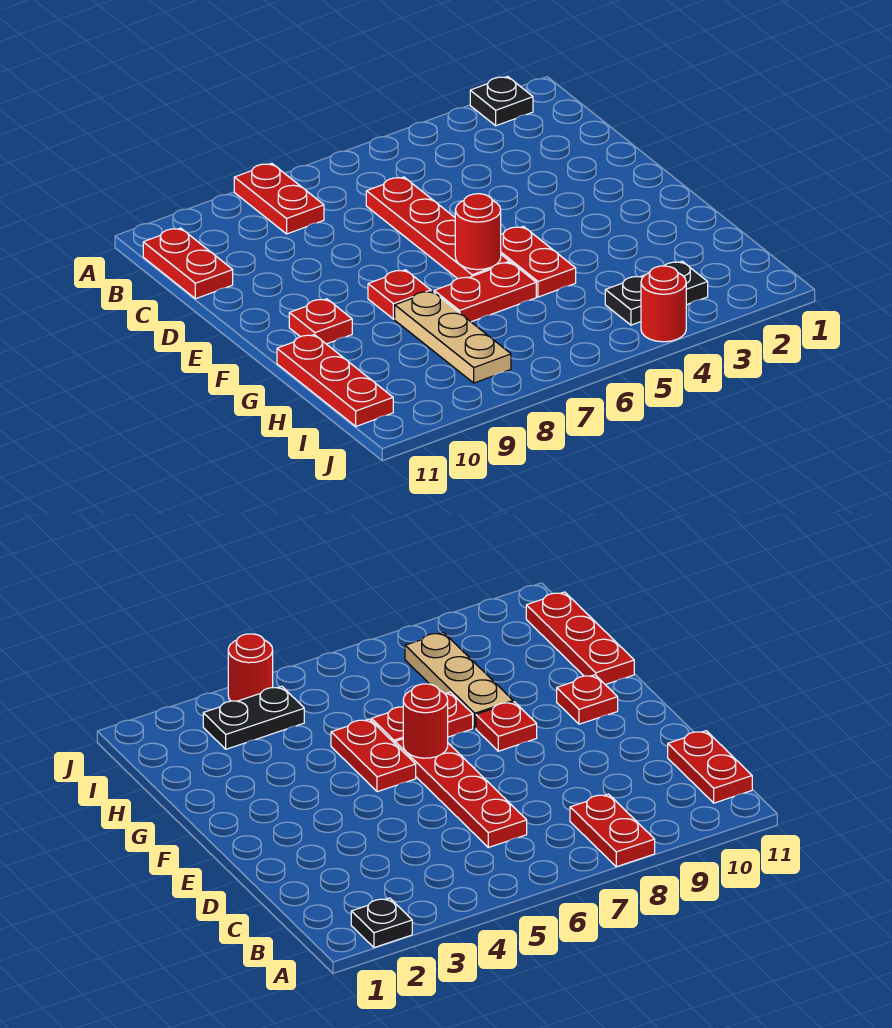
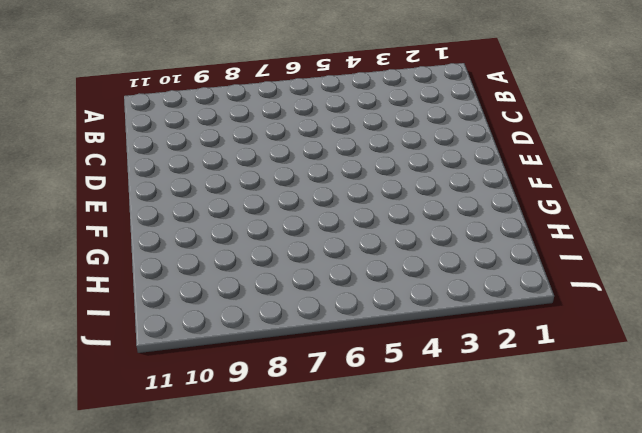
none -> black 1x1 plate [470,77,533,126]
none -> red 1x2 plate [234,163,324,234]
none -> red 1x2 plate [143,228,233,299]

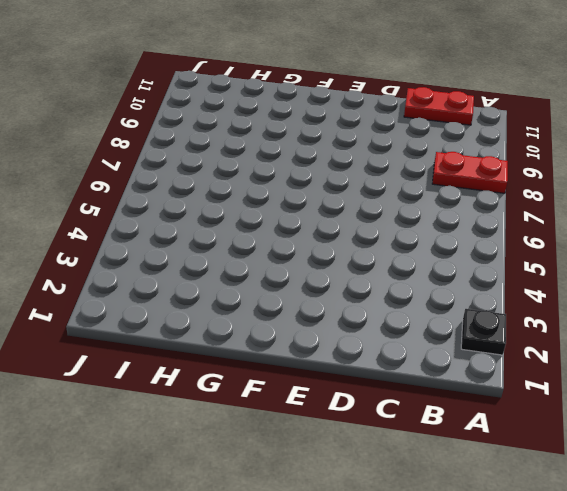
none -> red 1x4 plate [366,177,510,279]
none -> red 1x2 plate [501,226,576,297]
none -> red 1x1 plate [368,270,431,319]

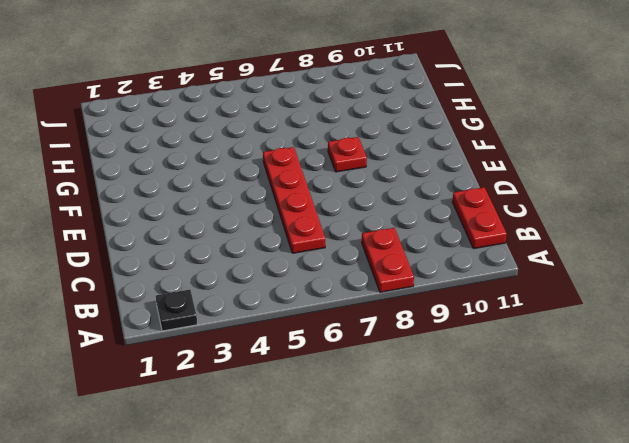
none -> red 1x2 plate [501,226,576,297]
none -> red 1x1 plate [289,299,352,344]
none -> red 1x2 plate [434,262,536,322]

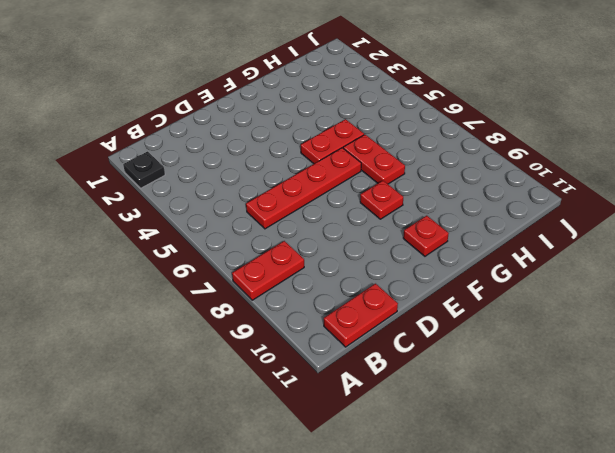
none -> tan 1x3 plate [395,291,511,383]
none -> red 1x3 plate [277,335,393,426]
none -> black 1x2 plate [605,261,708,325]

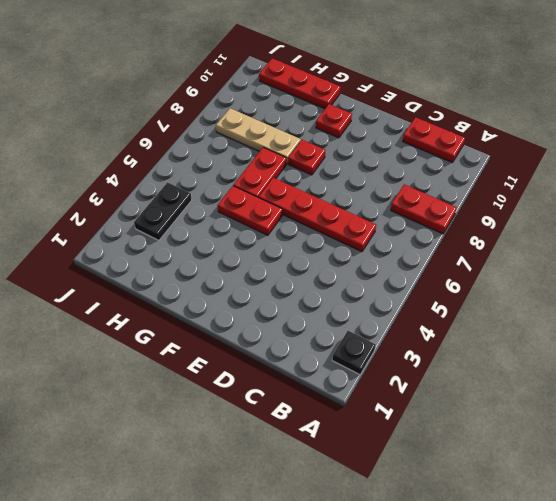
none -> red 1x1 round brick [641,266,686,342]
none -> red 1x1 round brick [455,194,501,270]

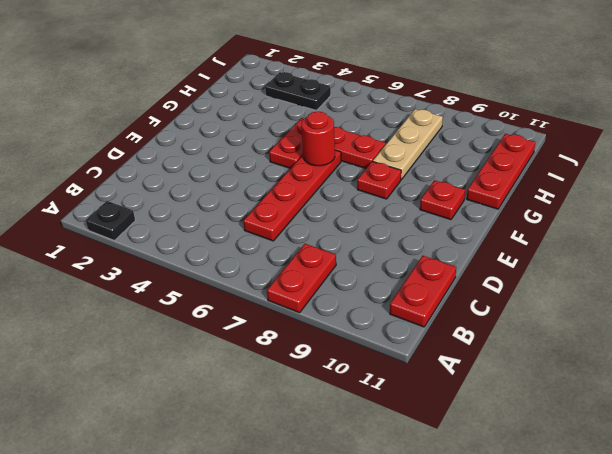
none -> red 1x1 round brick [641,266,686,342]

